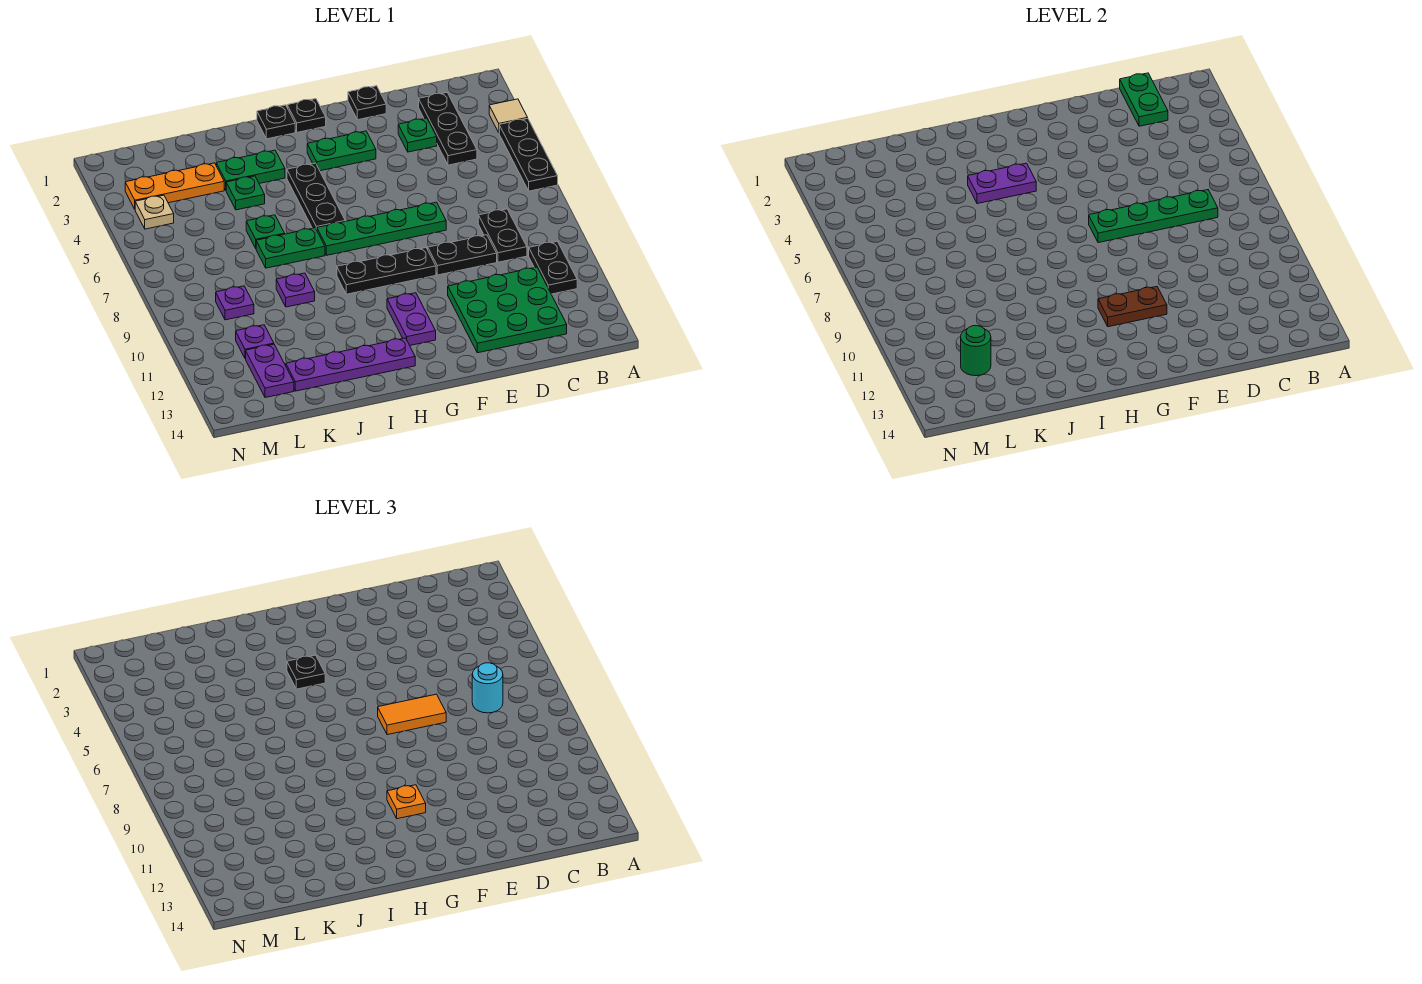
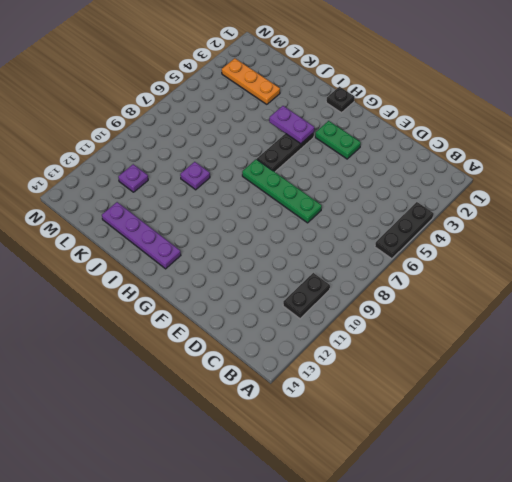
none -> tan 1x1 tile [489,99,527,132]
none -> black 1x3 plate [419,93,477,165]
none -> black 1x2 plate [478,209,527,262]
none -> green 3x3 plate [448,267,567,353]

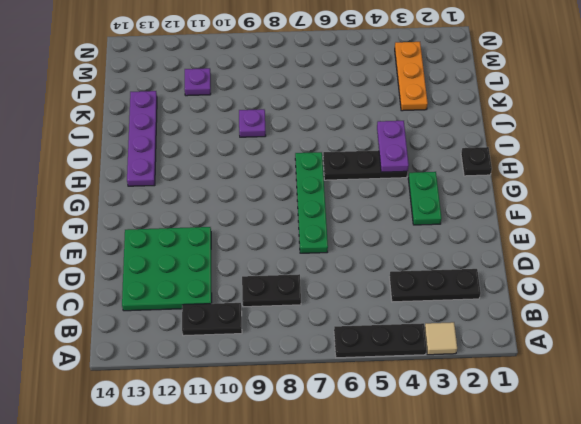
none -> green 1x1 plate [398,118,437,152]
none -> black 1x2 plate [428,235,497,275]
none -> black 1x1 plate [348,86,386,120]
none -> black 1x3 plate [337,248,436,294]

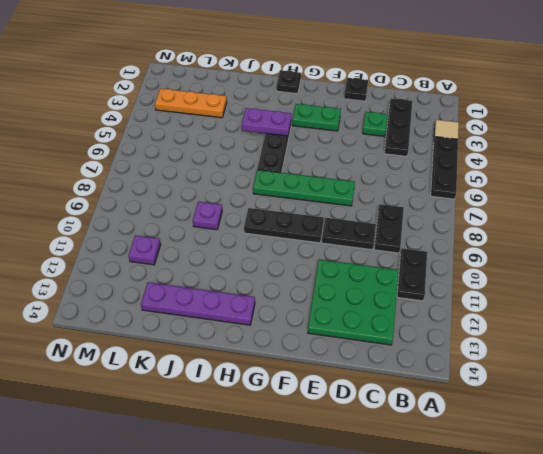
none -> black 1x1 plate [287,99,326,132]
none -> purple 1x2 plate [387,293,436,345]
none -> green 1x2 plate [216,150,285,190]
none -> green 1x2 plate [256,228,325,268]

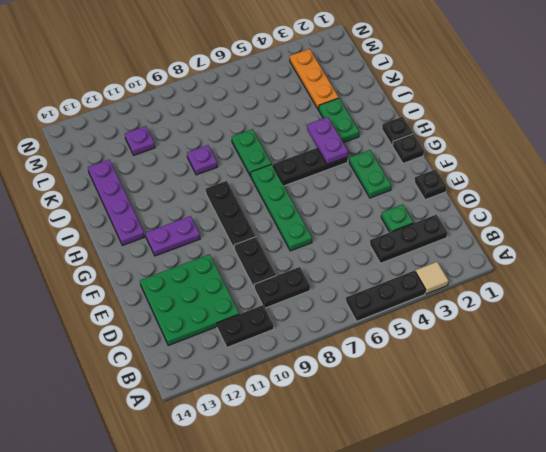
none -> green 1x1 plate [226,176,265,210]
none -> green 1x1 plate [246,215,285,248]
none -> purple 1x1 plate [216,286,254,320]
none -> purple 1x2 plate [246,344,294,398]

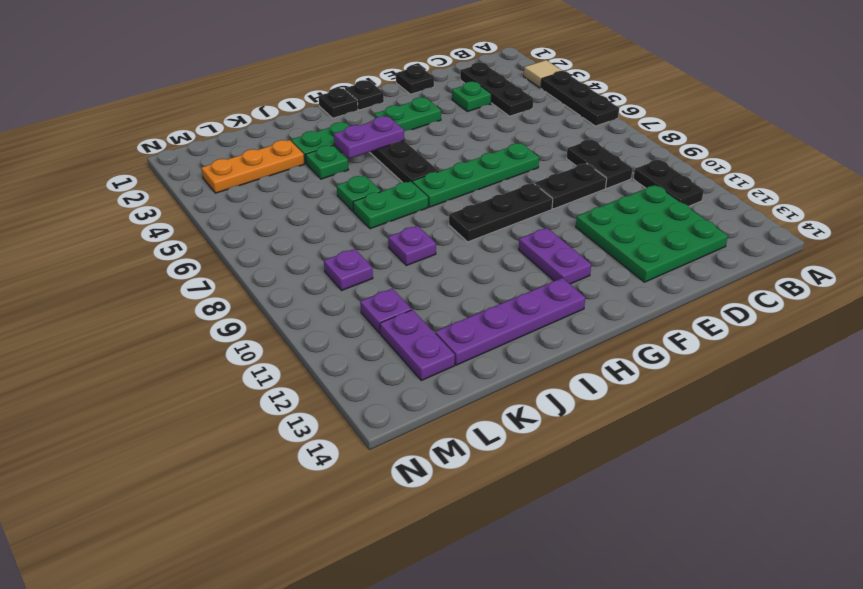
none -> tan 1x1 plate [135,195,174,229]
none -> green 1x2 plate [1120,73,1168,126]
none -> green 1x4 plate [1089,190,1218,243]
none -> brown 1x2 plate [1098,287,1167,327]

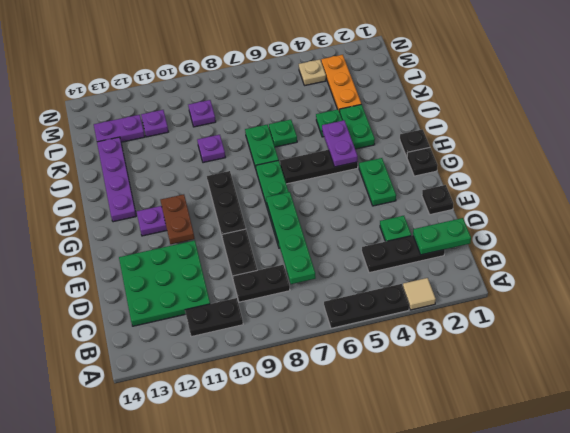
none -> green 1x1 round brick [961,326,991,376]
none -> cyan 1x1 round brick [472,663,503,713]
none -> orange 1x2 tile [378,694,446,735]
none -> orange 1x1 plate [387,785,426,819]

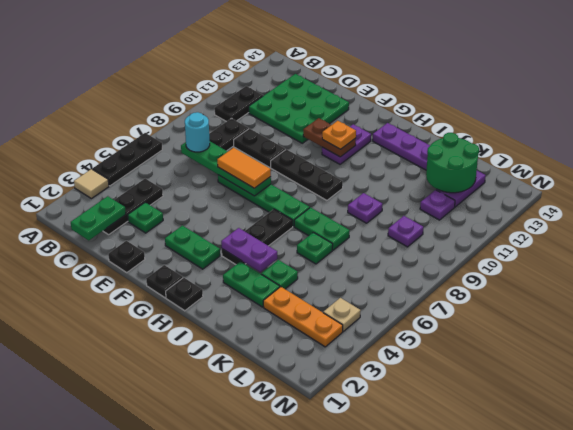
green 2x2 round brick [426,133,479,193] -> green 1x1 round brick [961,326,991,376]
none -> black 1x1 plate [287,655,325,689]

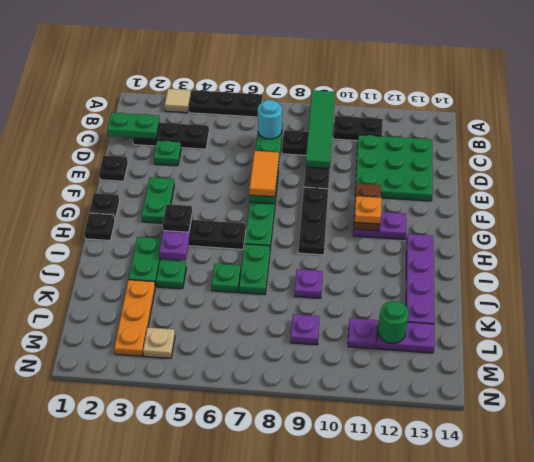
green 1x4 tile [306,90,335,169] -> none

